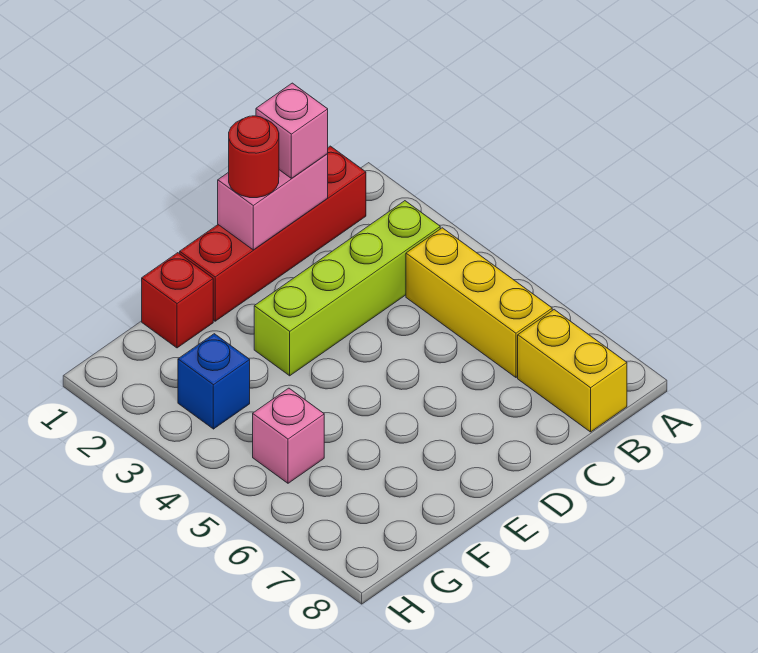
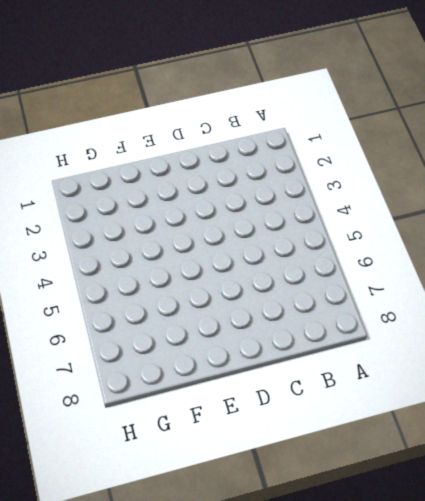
none -> red 1x4 brick [180,146,366,321]
none -> lime 1x4 brick [254,201,440,376]

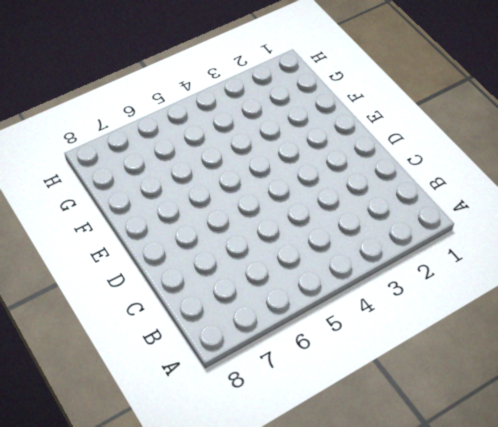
none -> red 1x4 brick [180,146,366,321]
none -> lime 1x4 brick [254,201,440,376]

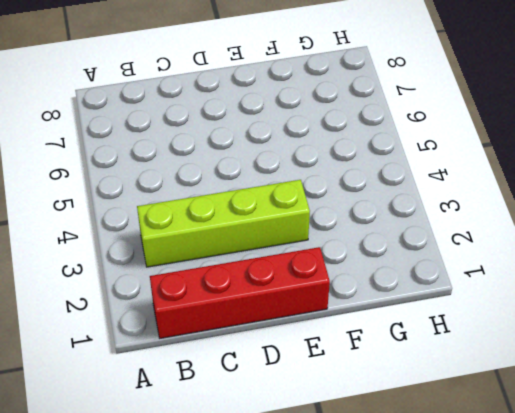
none -> yellow 1x3 brick [406,228,552,377]
none -> yellow 1x2 brick [518,310,627,432]

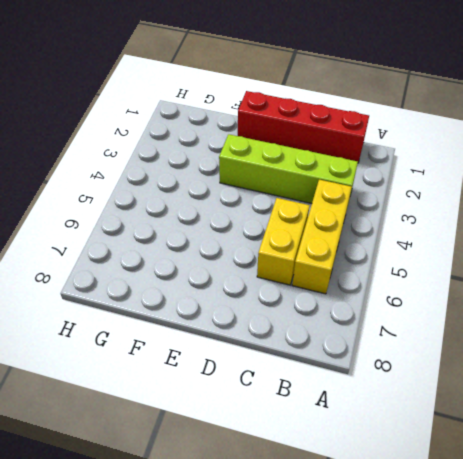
yellow 1x2 brick [257,198,310,285] -> yellow 1x2 brick moved to [518,310,627,432]
none -> red 1x1 brick [142,253,213,348]
none -> blue 1x1 brick [178,334,250,429]

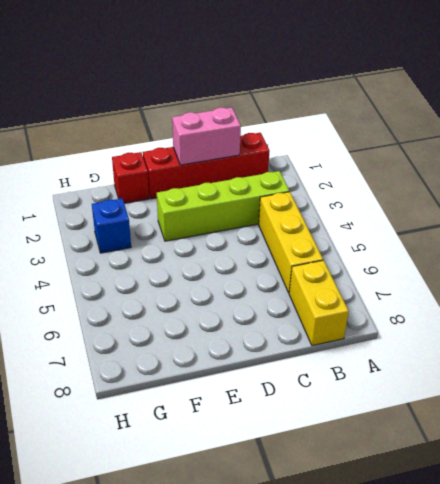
none -> pink 1x1 brick [253,388,324,483]
none -> pink 1x1 brick [256,83,328,178]

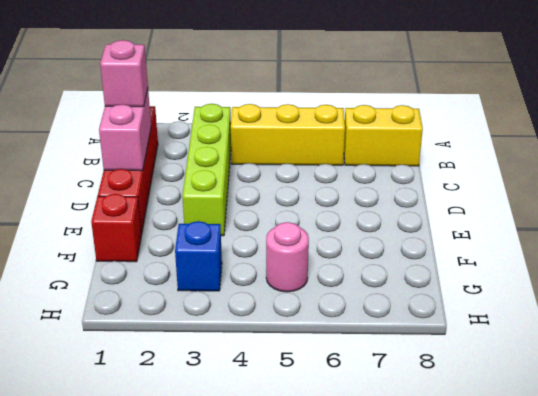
pink 1x1 round brick [266,222,309,292] -> pink 1x1 brick [253,388,324,483]
none -> red 1x1 round brick [229,116,279,198]

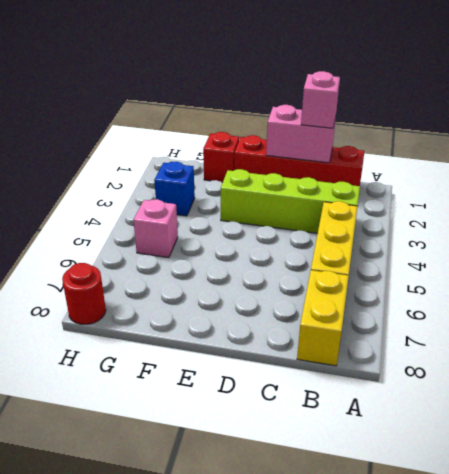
red 1x1 round brick [62,263,106,324] -> red 1x1 round brick moved to [229,116,279,198]

